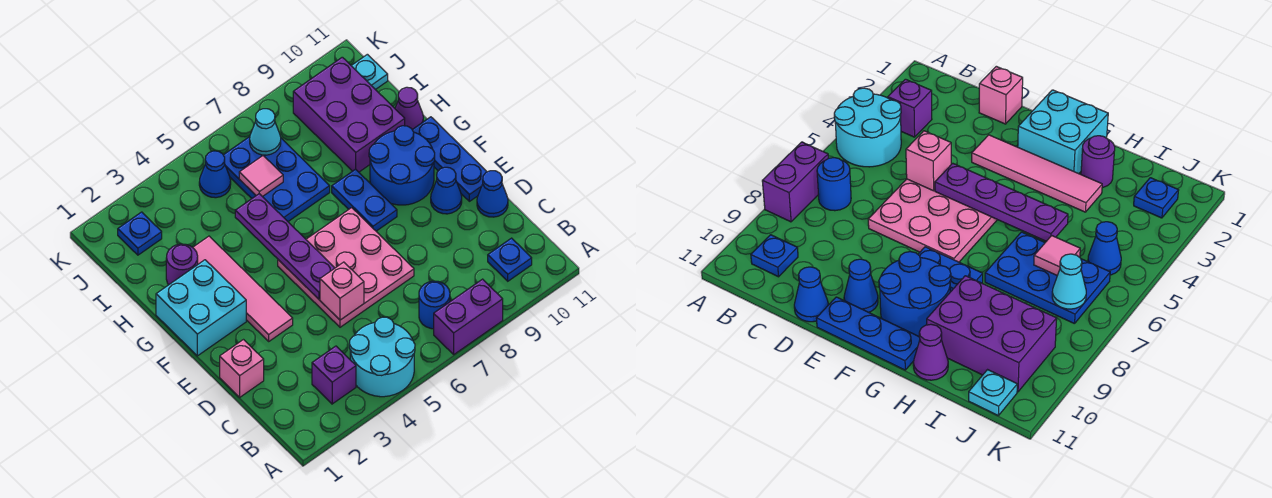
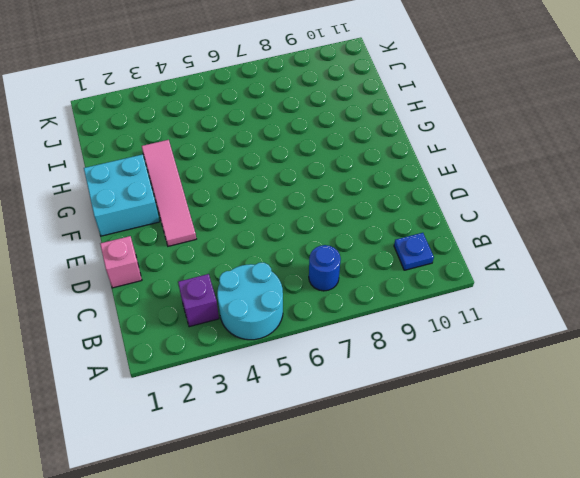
none -> purple 1x2 brick [434,279,503,354]
none -> pink 3x3 plate [278,208,414,327]
none -> blue 1x1 cone [477,171,508,217]

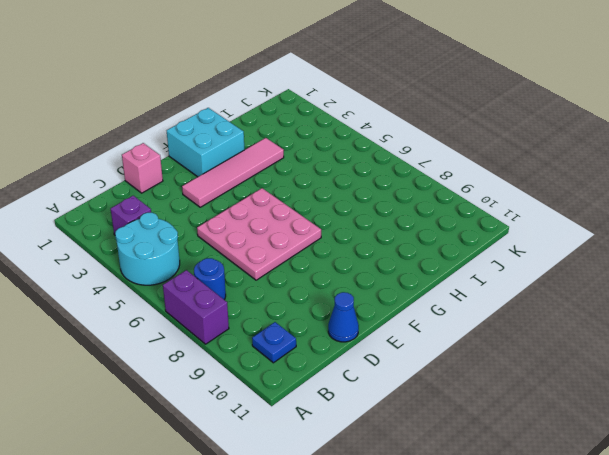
none -> blue 1x1 cone [431,167,462,214]
none -> blue 1x3 plate [412,117,487,201]
none -> blue 1x2 plate [332,169,397,231]

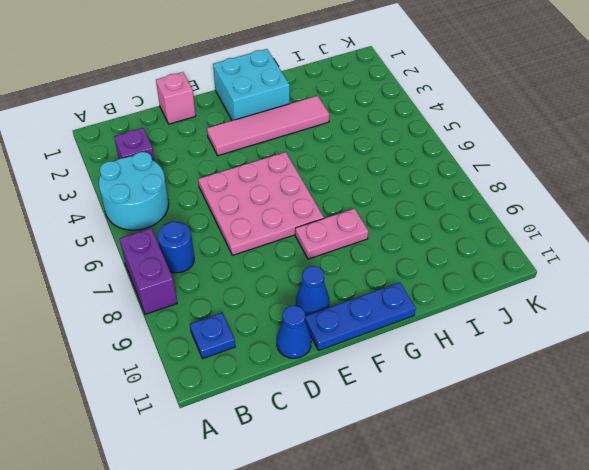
pink 1x2 plate [295,209,368,259] -> blue 1x2 plate [332,169,397,231]
none -> blue 2x2 round brick [369,126,435,205]
none -> purple 1x1 round brick [166,244,198,285]
none -> blue 2x3 plate [224,137,330,221]

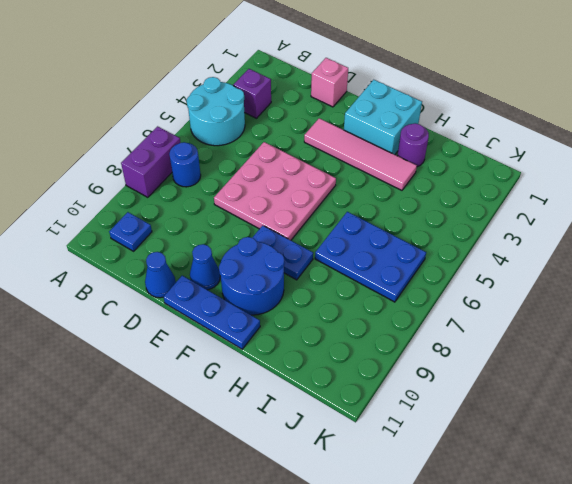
none -> purple 2x3 brick [293,57,405,172]
none -> purple 1x1 cone [395,87,423,129]
none -> blue 1x1 plate [118,212,162,255]

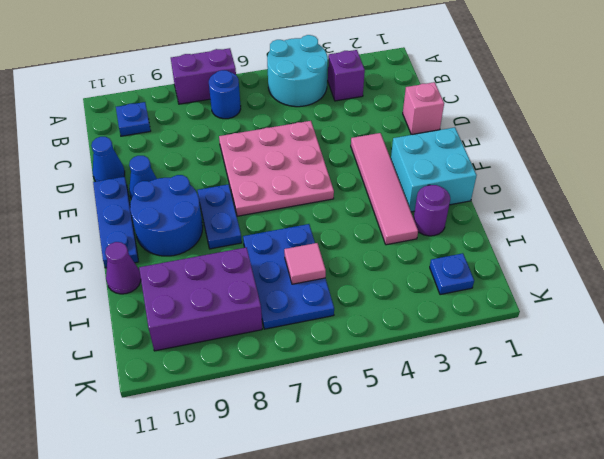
purple 2x3 brick [139,247,262,351] -> purple 2x3 brick turned to [293,57,405,172]
none -> blue 1x1 cone [199,151,231,198]
none -> cyan 1x1 plate [351,54,388,90]
none -> pink 1x1 brick [320,262,364,320]

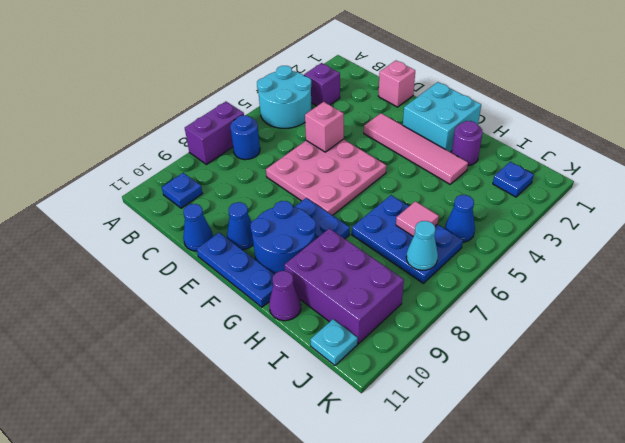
none -> purple 1x4 plate [235,194,334,299]

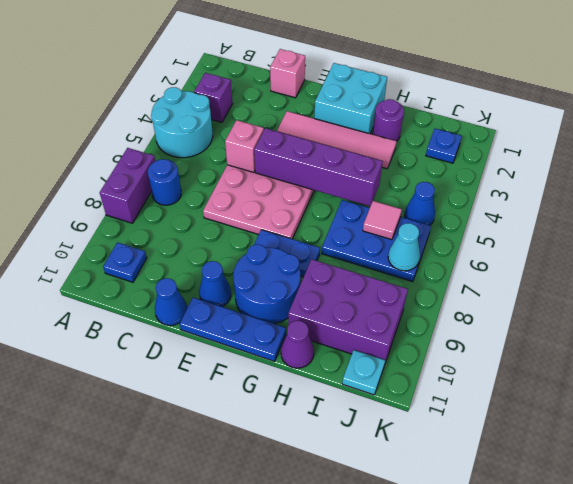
purple 1x4 brick [254,128,383,206] -> purple 1x4 plate [235,194,334,299]

